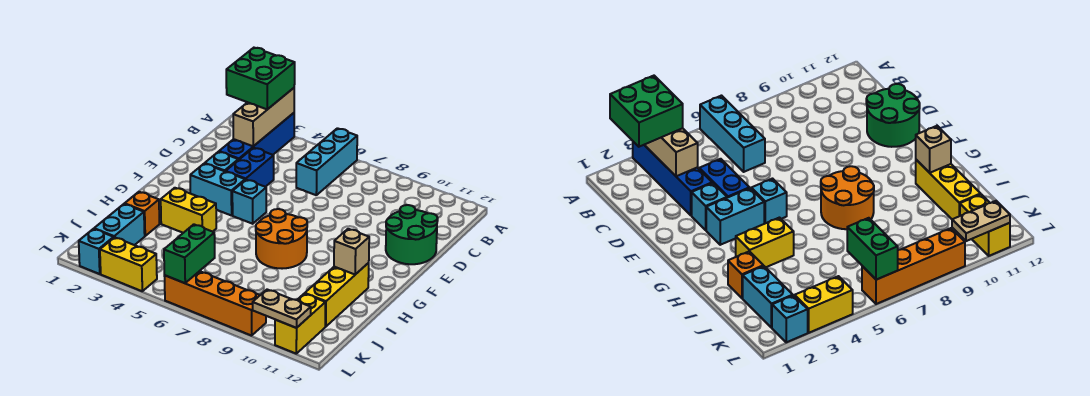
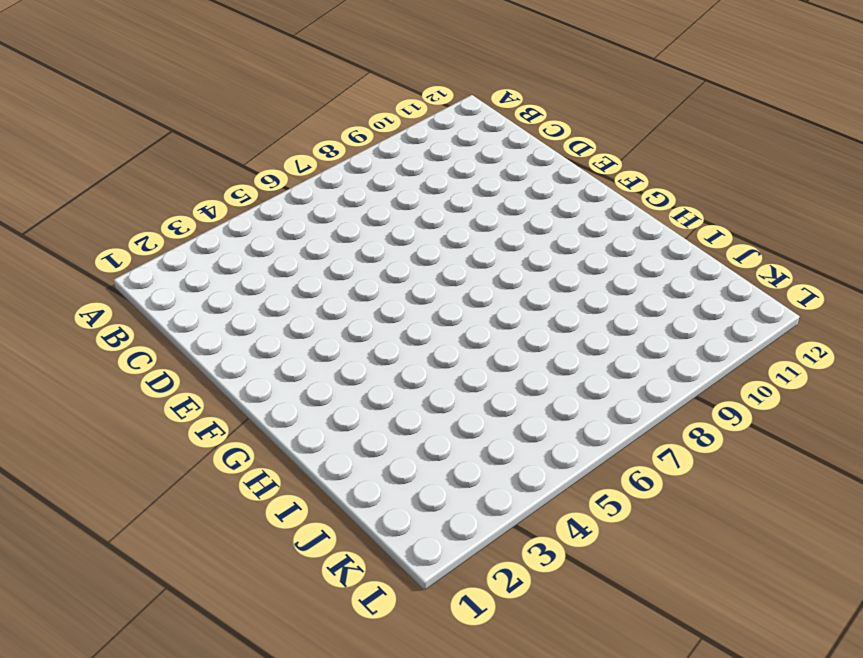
none -> blue 1x4 brick [219,113,294,160]
none -> cyan 1x3 brick [296,128,357,195]
none -> blue 1x2 brick [226,148,274,187]

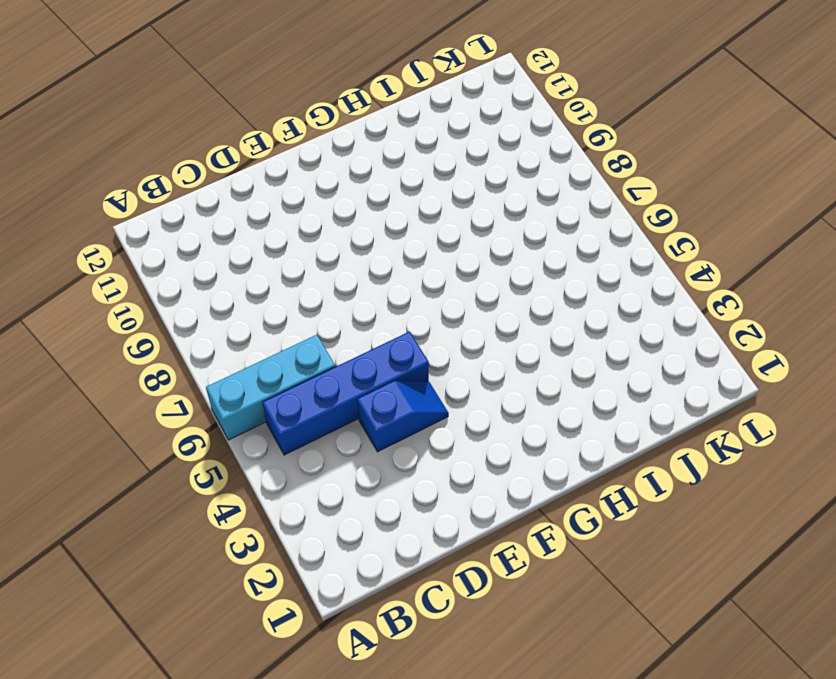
blue 1x4 brick [262,332,429,455] -> blue 1x4 brick moved to [219,113,294,160]
blue 1x2 slope [357,381,449,452] -> blue 1x2 brick [226,148,274,187]
none -> green 2x2 round brick [386,205,438,264]
none -> cyan 1x1 brick [205,152,238,172]
none -> cyan 1x2 brick [190,164,245,216]

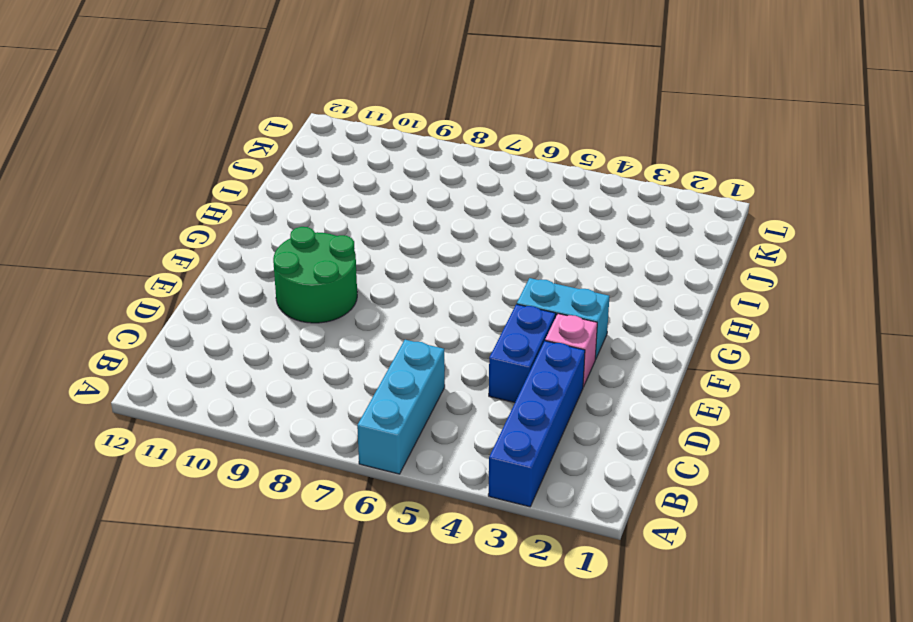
pink 1x1 brick [545,314,597,387] -> cyan 1x1 brick [205,152,238,172]
green 2x2 round brick [273,227,357,323] -> green 2x2 round brick moved to [386,205,438,264]
none -> cyan 1x1 brick [232,180,266,224]
none -> orange 2x2 round brick [256,209,307,269]
none -> yellow 1x2 brick [161,188,216,233]

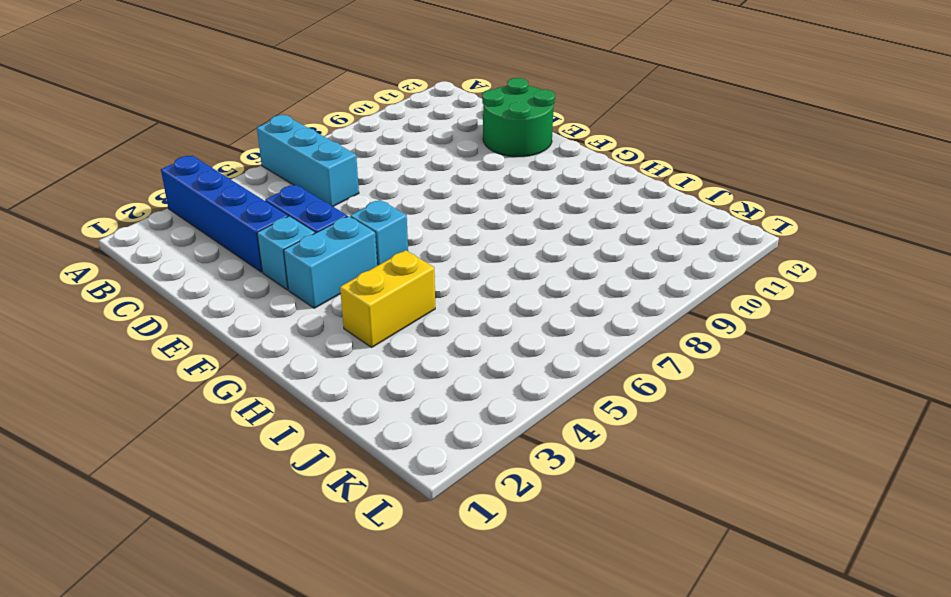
none -> orange 2x2 round brick [256,209,307,269]
none -> yellow 1x3 brick [305,263,369,327]
none -> orange 1x1 brick [125,192,159,236]

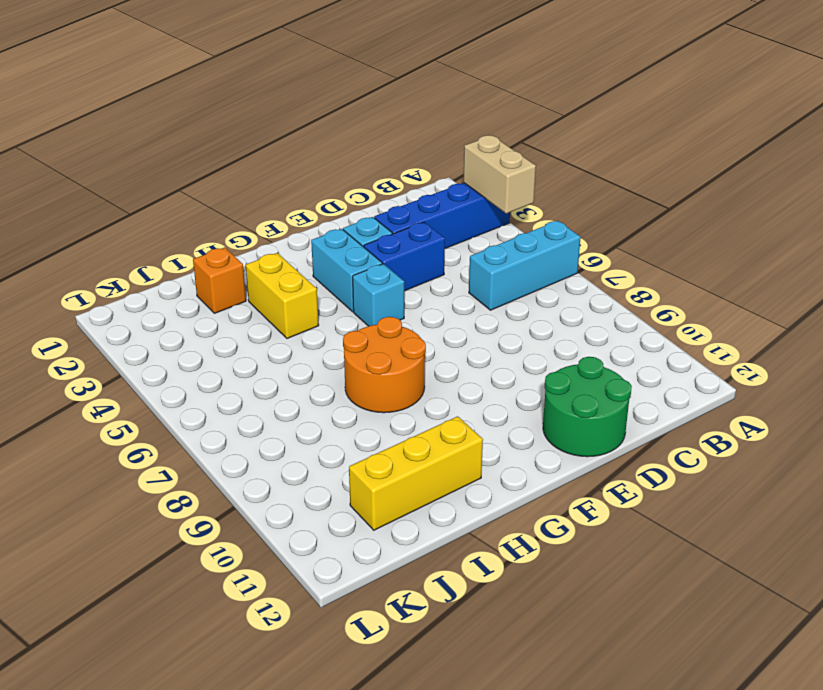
tan 1x2 brick [463,135,536,214] -> tan 1x3 brick [233,88,294,146]
none -> cyan 1x2 brick [94,204,145,245]
none -> yellow 1x2 brick [275,294,325,354]
none -> cyan 1x1 brick [79,229,114,274]

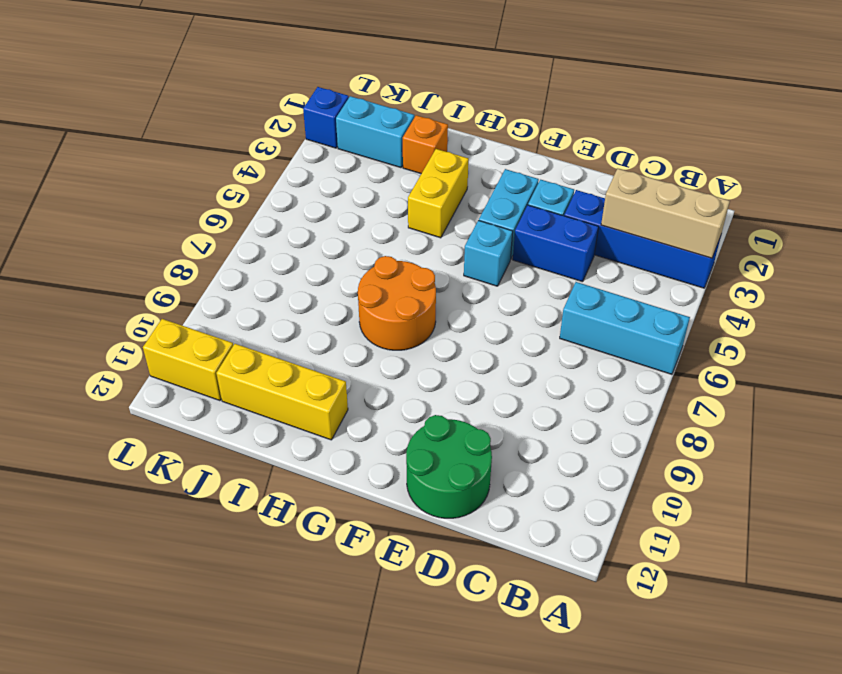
blue 1x1 brick [303,87,349,148] -> cyan 1x1 brick [79,229,114,274]
none -> yellow 1x2 brick [100,237,157,291]
none -> orange 1x4 brick [164,271,266,336]
none -> tan 1x1 brick [334,229,369,274]

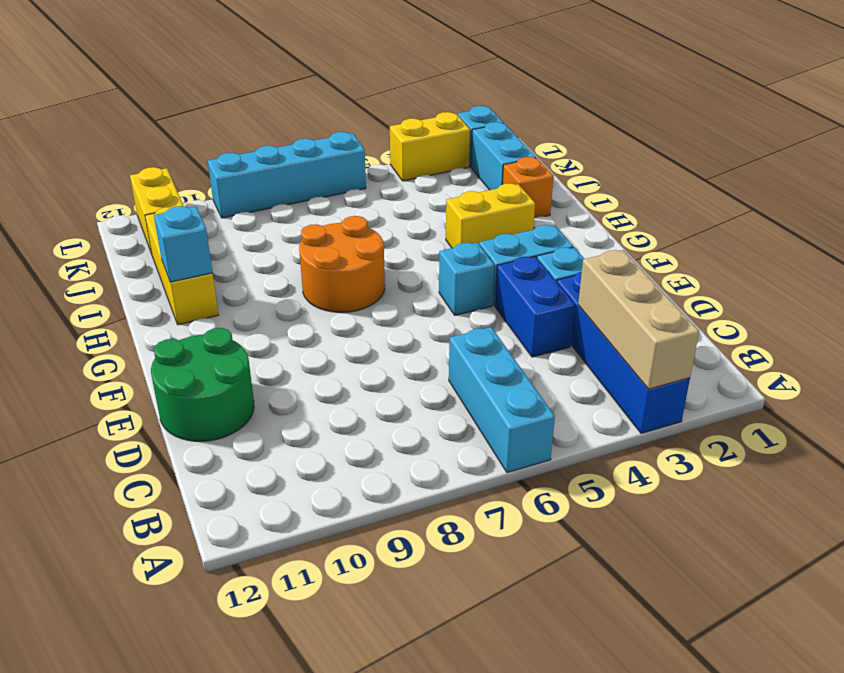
cyan 1x1 brick [154,206,212,282] -> tan 1x1 brick [334,229,369,274]
cyan 1x4 brick [208,132,366,218] -> orange 1x4 brick [164,271,266,336]
none -> green 1x2 brick [164,224,215,283]
none -> tan 1x2 plate [253,290,311,328]
none -> green 2x2 brick [226,48,295,109]

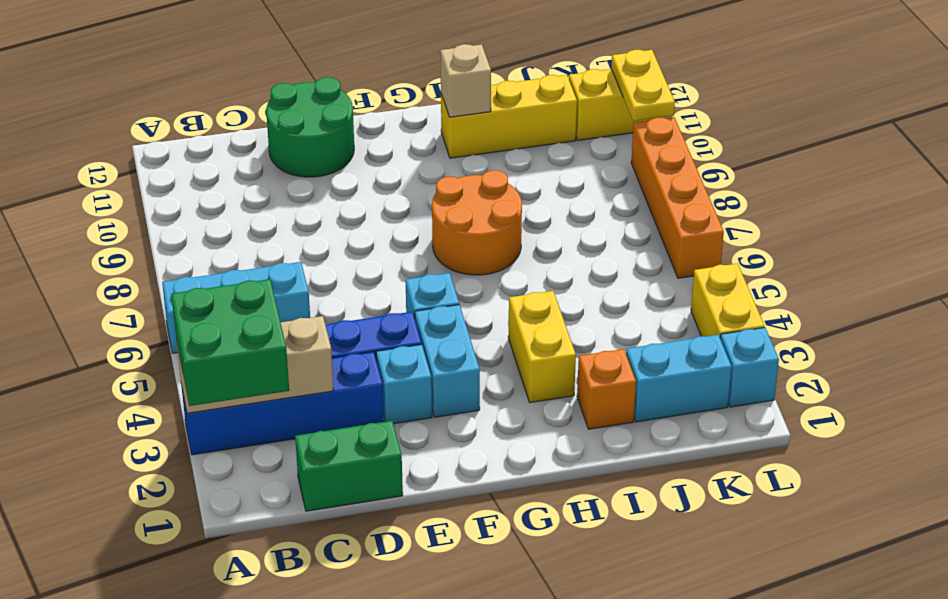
green 1x2 brick [295,421,403,511] -> green 1x2 brick moved to [164,224,215,283]
yellow 1x2 plate [611,50,675,121] -> tan 1x2 plate [253,290,311,328]

